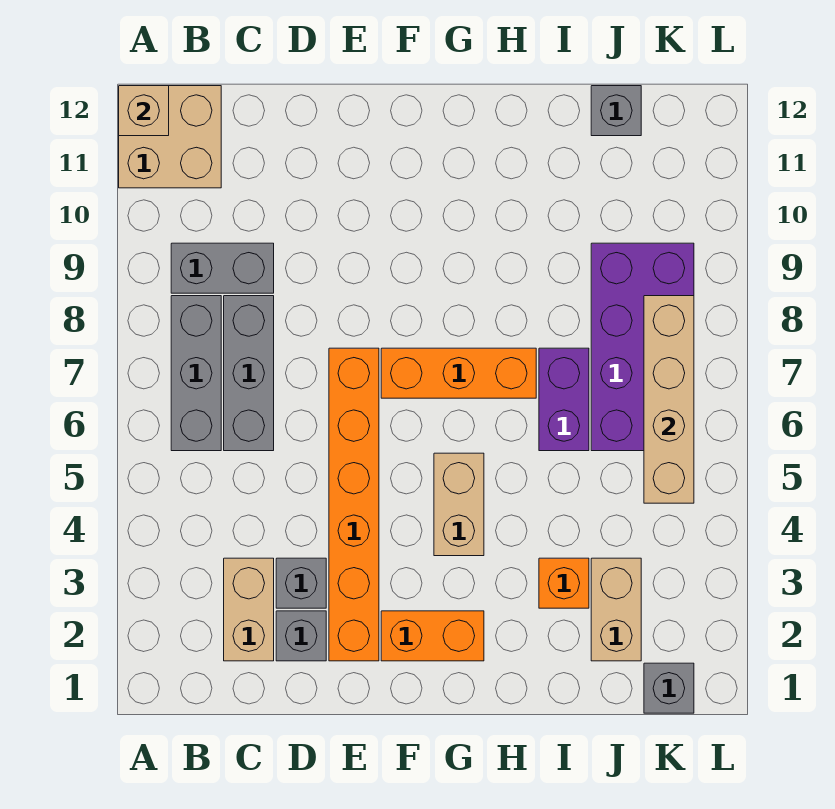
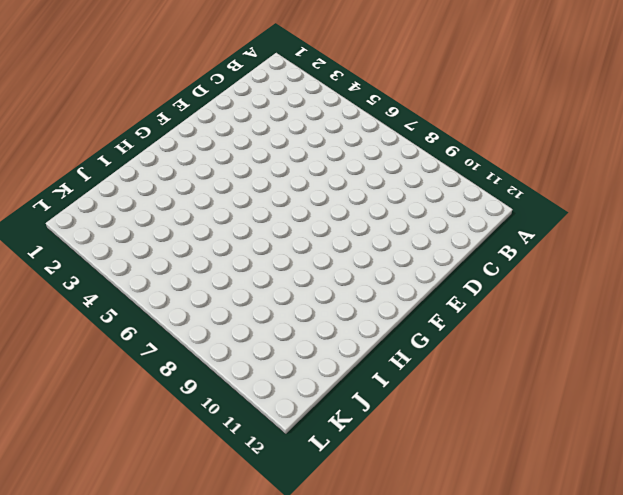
none -> tan 2x2 brick [119,86,221,188]
none -> grey 1x3 brick [171,296,221,451]
none -> grey 1x2 brick [171,243,274,293]

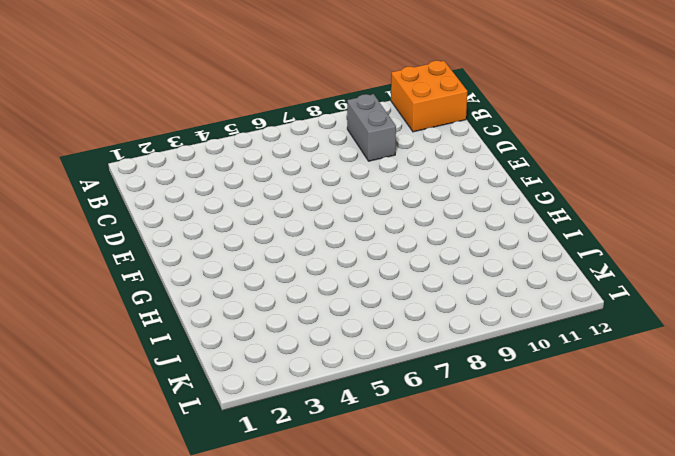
orange 2x2 brick [391,61,467,132] -> tan 2x2 brick [119,86,221,188]
none -> grey 1x3 brick [171,296,221,451]
none -> tan 1x2 brick [224,558,274,661]
none -> grey 1x3 brick [224,296,274,451]

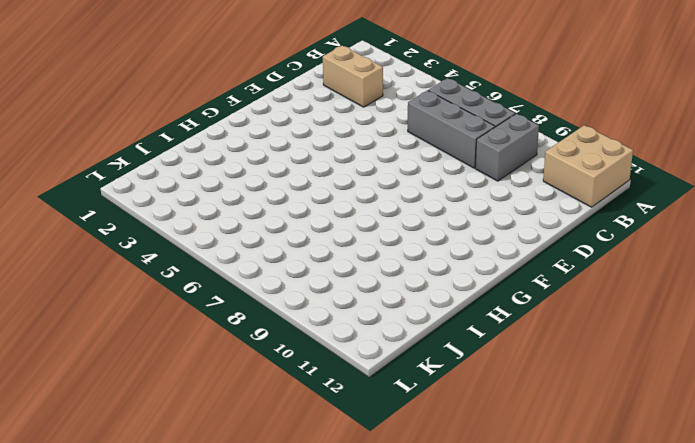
none -> grey 1x1 brick [276,611,326,661]
none -> grey 1x1 brick [276,558,326,608]
none -> orange 1x6 brick [329,348,379,661]

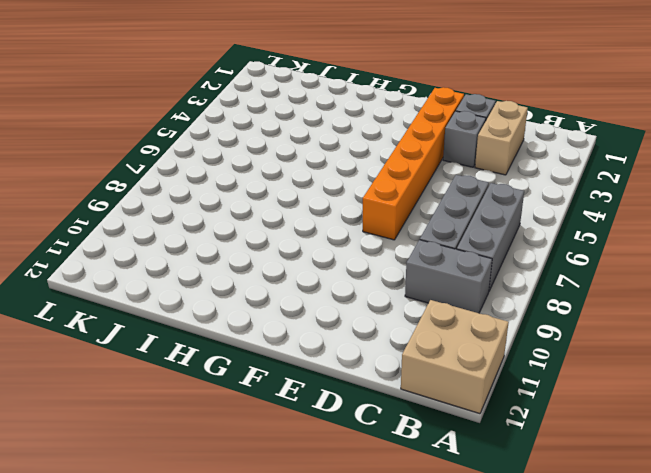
none -> orange 1x2 brick [381,611,484,661]
none -> orange 1x3 brick [381,348,536,398]
none -> tan 1x2 brick [434,453,484,556]

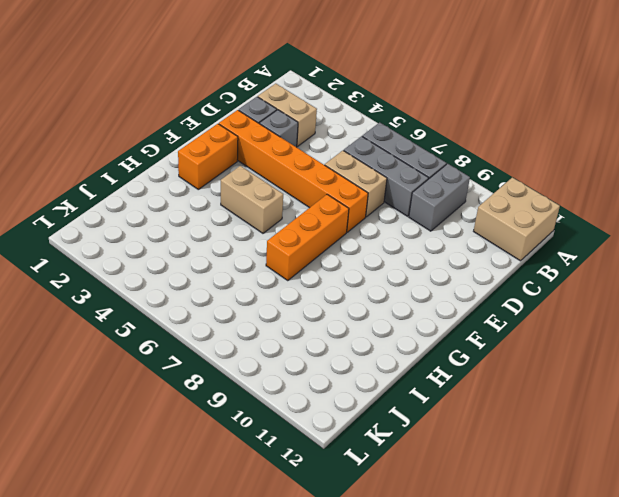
tan 1x2 brick [325,151,387,217] -> tan 1x2 brick moved to [591,558,641,661]
none -> orange 1x1 brick [539,558,589,608]
none -> purple 1x2 brick [539,348,589,451]
none -> purple 2x4 brick [591,243,694,451]

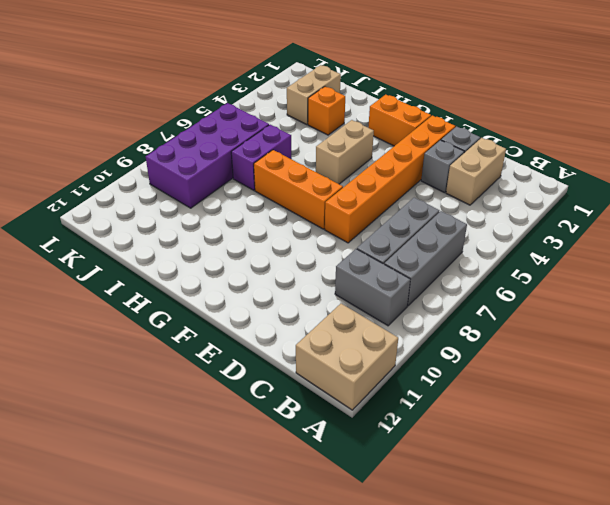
none -> grey 1x1 brick [591,86,641,136]
none -> grey 1x1 brick [644,663,694,713]
none -> tan 1x1 brick [119,86,169,136]

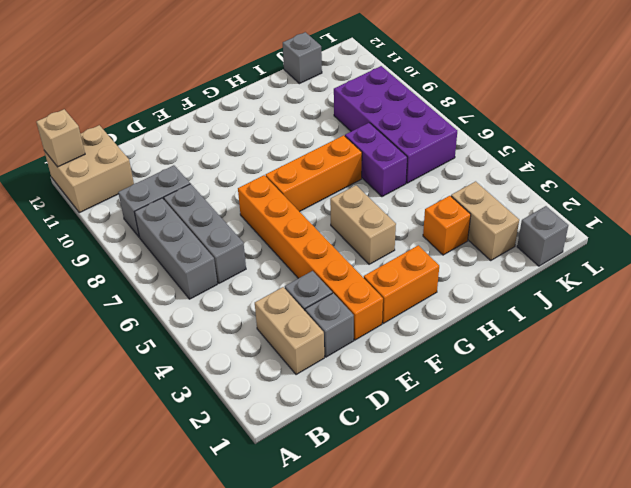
none -> tan 1x4 brick [644,296,694,503]

